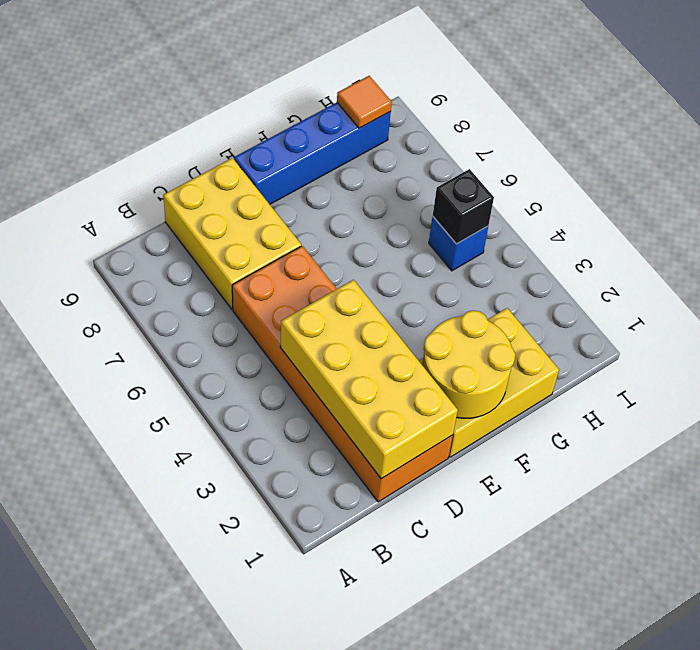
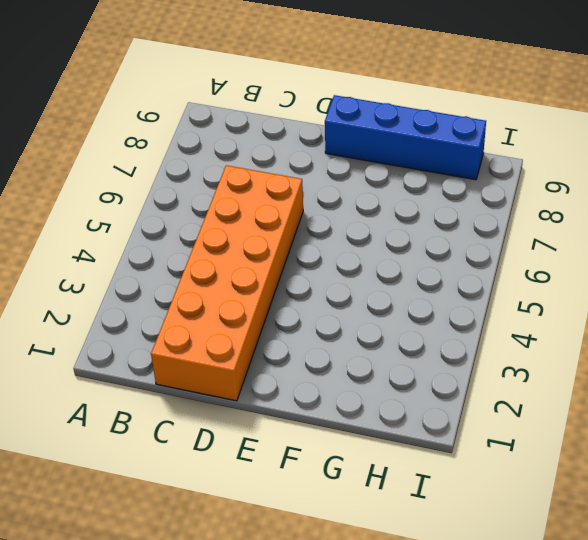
none -> yellow 2x3 brick [163,158,301,309]
none -> yellow 2x3 brick [419,308,559,457]

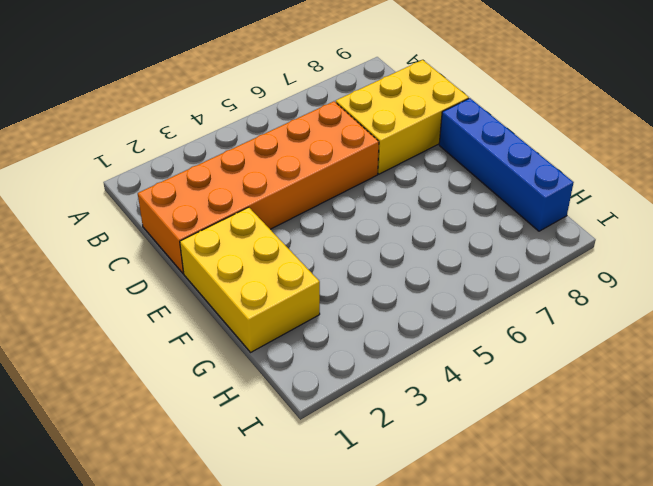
none -> blue 1x1 brick [429,216,488,271]
none -> yellow 2x4 brick [280,280,458,479]

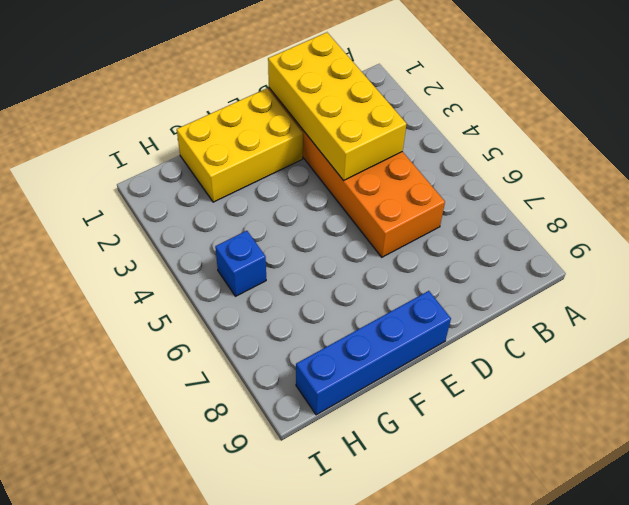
none -> yellow 2x3 brick [163,158,301,309]
none -> yellow 2x2 round brick [422,311,515,418]

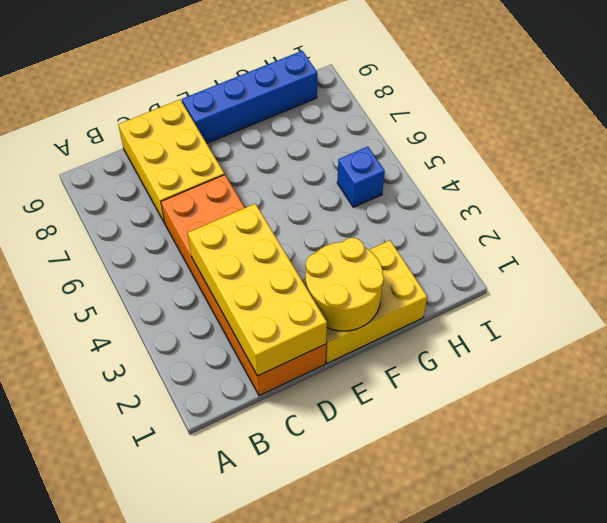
none -> black 1x1 brick [433,169,494,244]
none -> orange 1x1 tile [337,76,392,128]

